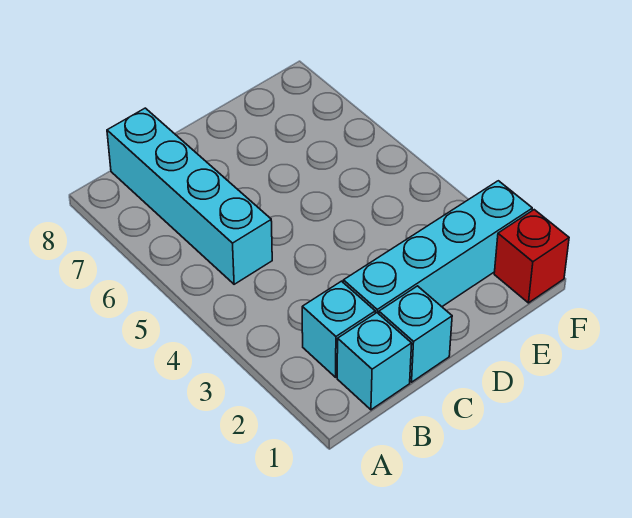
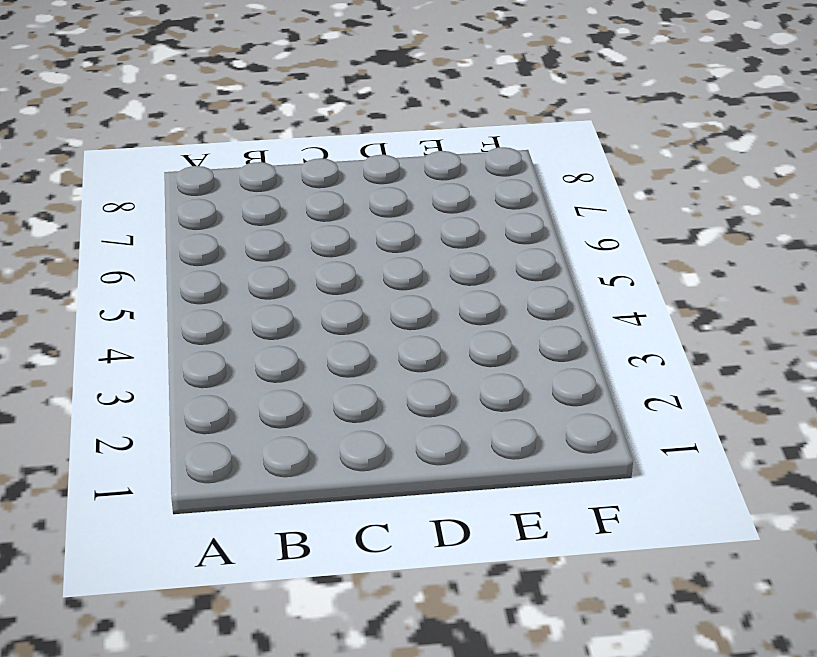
none -> cyan 1x1 brick [337,313,412,410]
none -> cyan 1x1 brick [302,281,375,377]

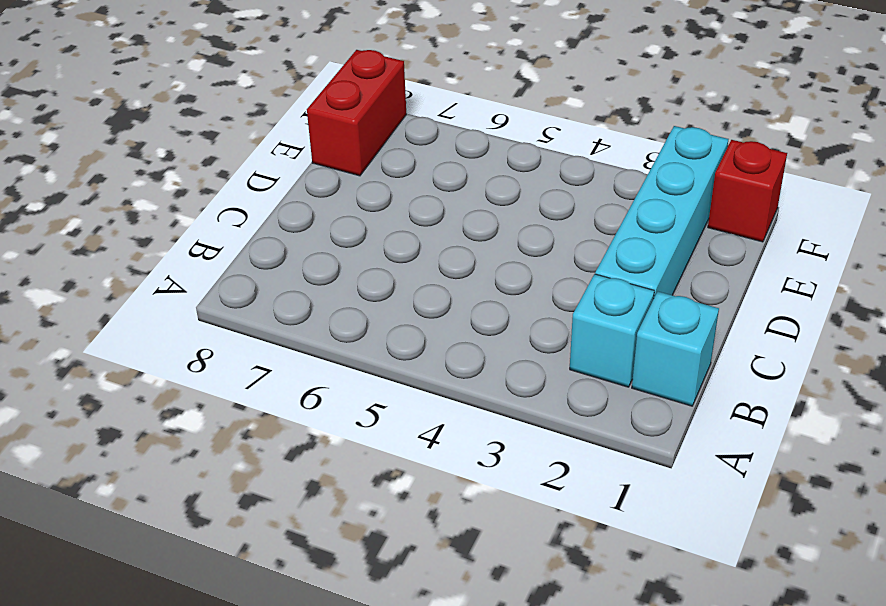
red 1x2 brick [307,50,406,176] -> none
none -> cyan 1x4 brick [107,108,272,284]
none -> cyan 1x1 brick [379,286,452,382]

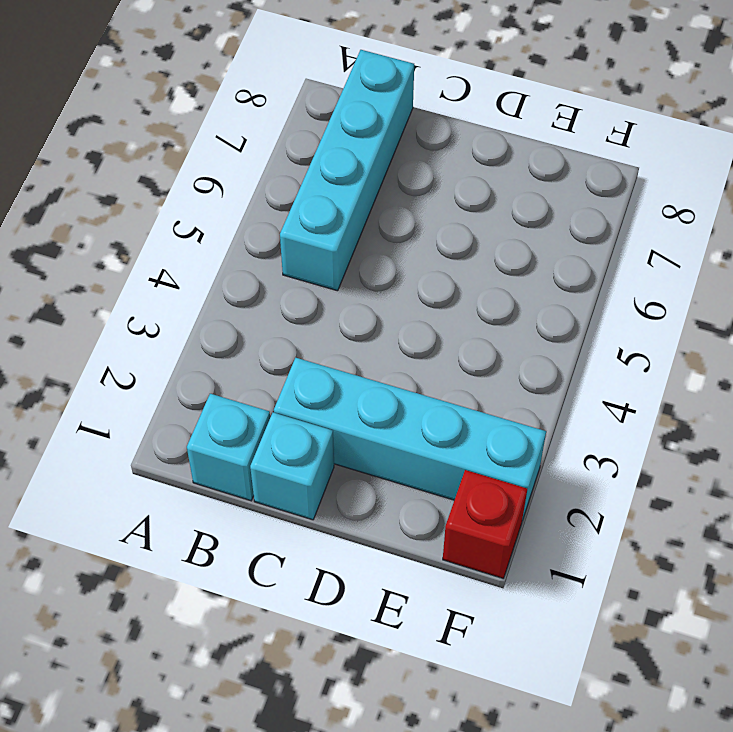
none -> cyan 1x1 brick [302,281,375,377]

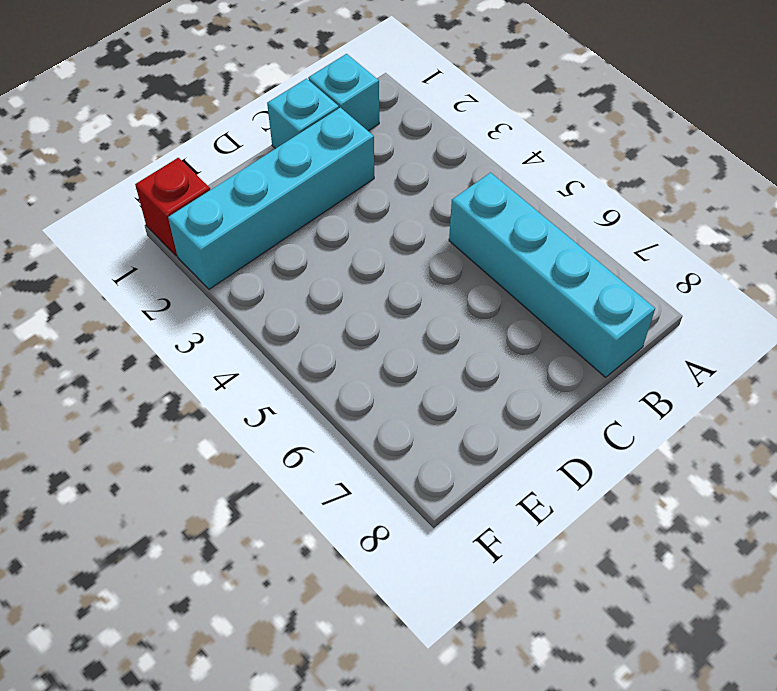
none -> cyan 1x1 brick [302,281,375,377]

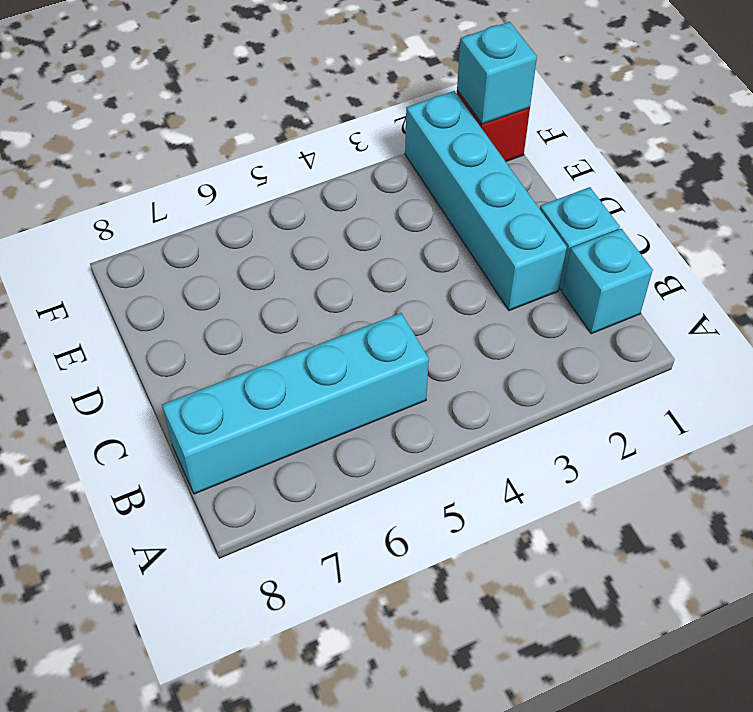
cyan 1x1 brick [457,22,537,124] -> cyan 1x1 brick moved to [302,281,375,377]

